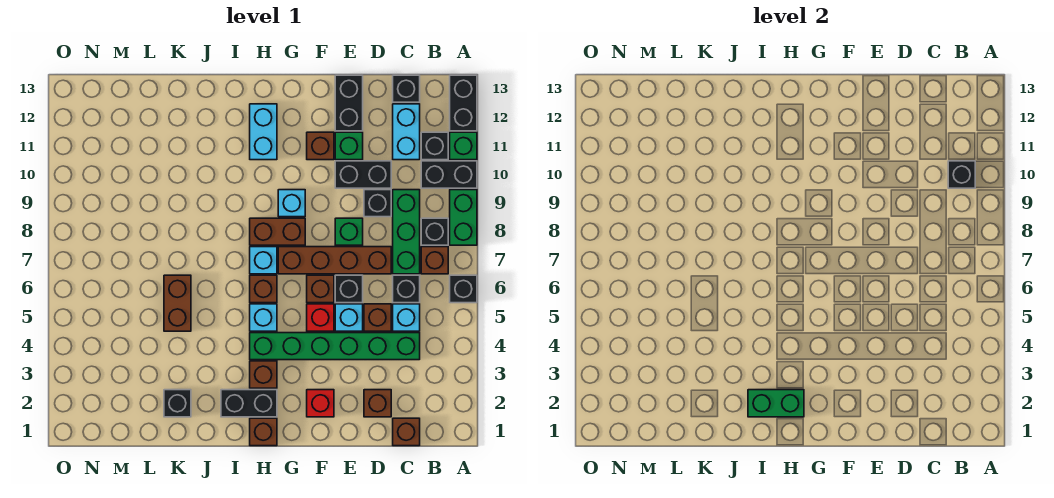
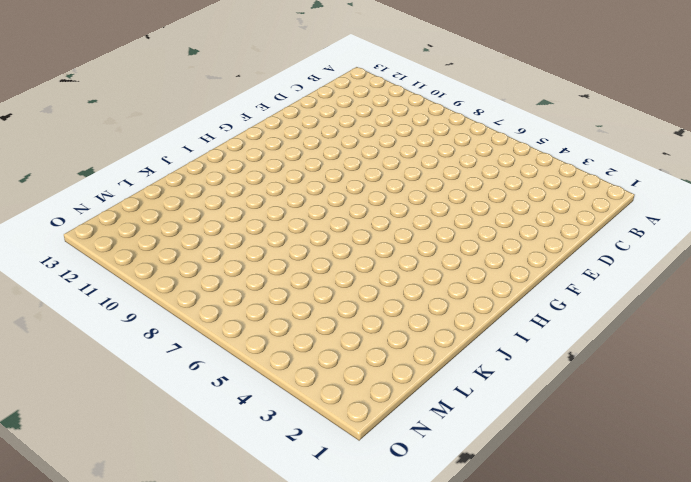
none -> black 1x1 brick [450,275,477,303]
none -> green 1x2 brick [450,190,477,245]
none -> black 1x2 brick [421,161,477,188]
none -> green 1x1 brick [450,132,477,160]

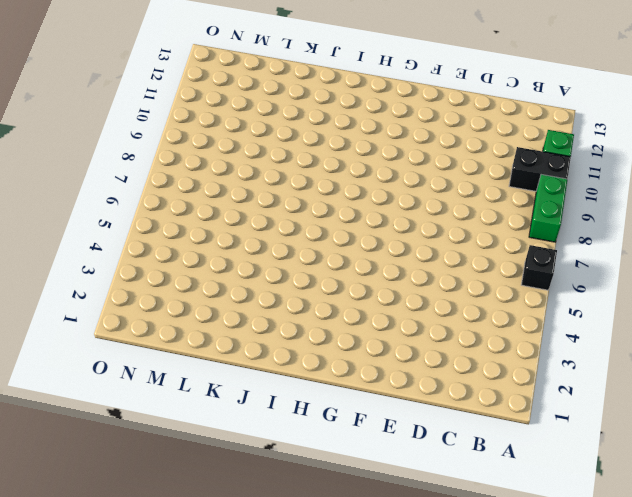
none -> black 1x2 brick [450,75,477,131]
none -> brown 1x1 brick [421,247,448,274]
none -> black 1x1 brick [421,218,448,245]
none -> black 1x1 brick [421,132,448,160]

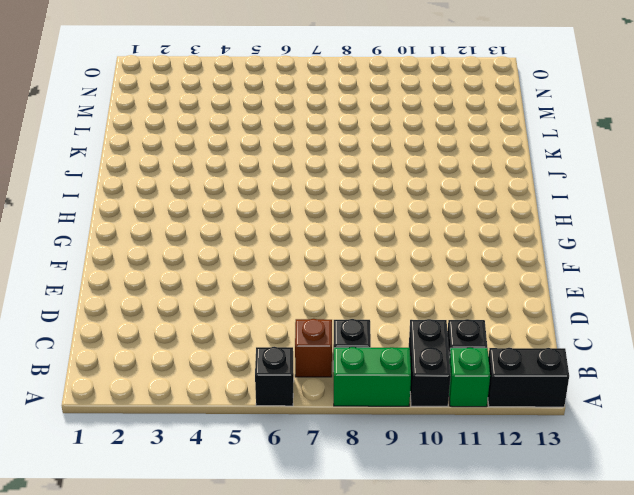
none -> brown 1x1 brick [393,418,420,446]
none -> green 1x6 brick [250,333,420,360]
none -> cyan 1x1 brick [393,304,420,331]
none -> black 1x1 brick [393,275,420,303]

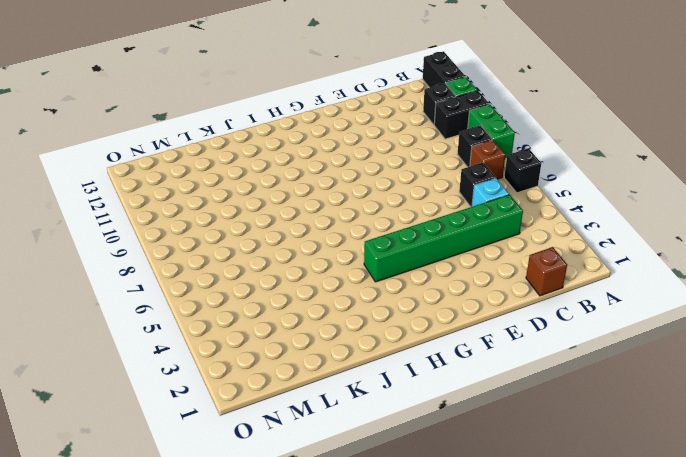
none -> green 1x3 brick [393,190,420,274]
none -> cyan 1x2 brick [393,104,420,160]
none -> black 1x1 brick [393,75,420,102]
none -> brown 1x1 brick [364,390,391,417]

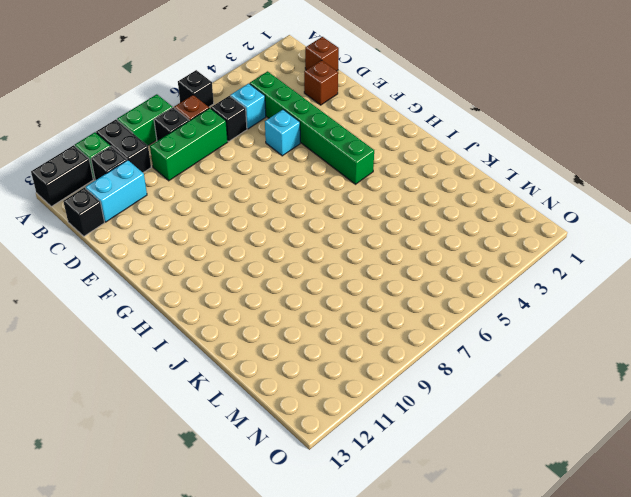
none -> brown 1x1 brick [364,304,391,331]
none -> brown 1x4 brick [278,247,391,274]
none -> black 1x1 brick [364,190,391,217]
none -> black 1x2 brick [335,161,391,188]

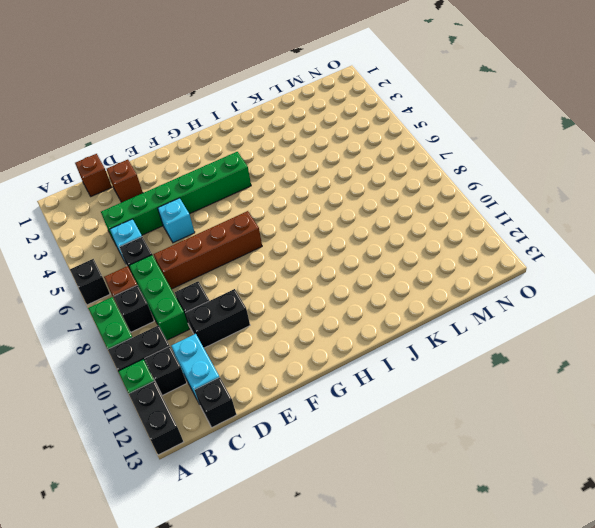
none -> brown 1x1 brick [364,304,391,331]
none -> black 1x1 brick [335,275,363,303]
none -> green 1x1 brick [335,218,363,245]
none -> green 1x1 brick [335,132,363,160]

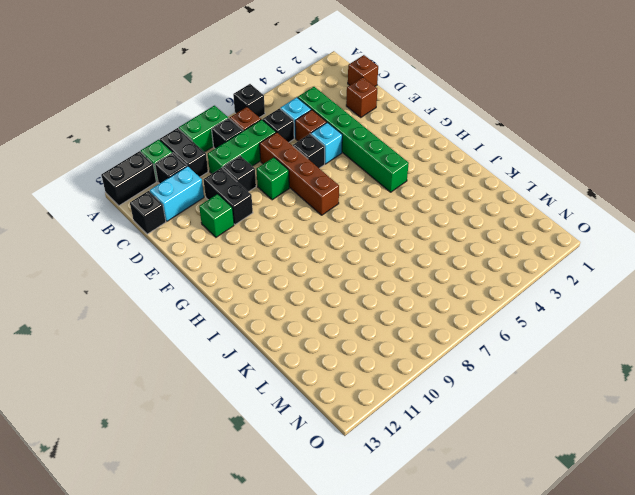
none -> black 1x2 brick [335,75,363,131]
none -> red 1x1 brick [307,390,334,417]
none -> red 1x1 brick [307,304,334,331]
none -> brown 1x1 brick [307,275,334,303]

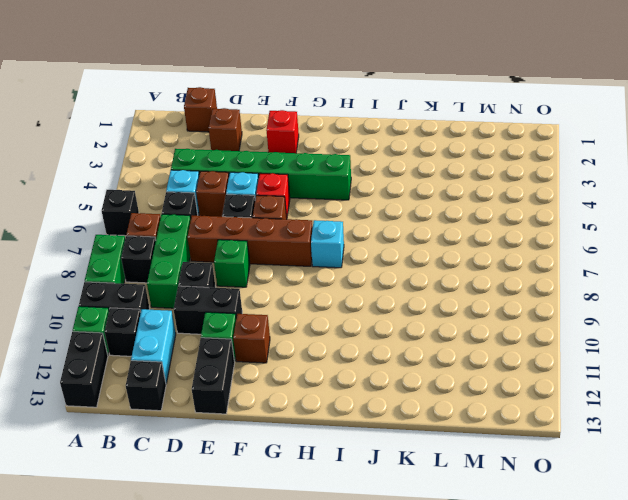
none -> brown 1x2 brick [250,218,305,245]
none -> cyan 1x1 brick [278,190,305,217]
none -> brown 1x1 brick [250,418,277,446]
none -> black 1x2 brick [221,390,277,417]

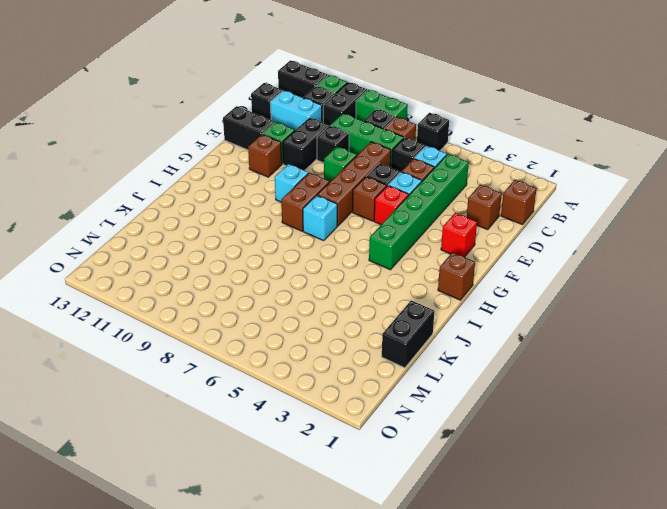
black 1x2 brick [382,300,434,368] -> black 1x2 brick moved to [221,390,277,417]
none -> brown 1x1 brick [250,361,277,388]
none -> cyan 1x1 brick [250,304,277,331]
none -> brown 1x1 brick [250,275,277,303]
none -> cyan 1x2 brick [250,104,277,160]

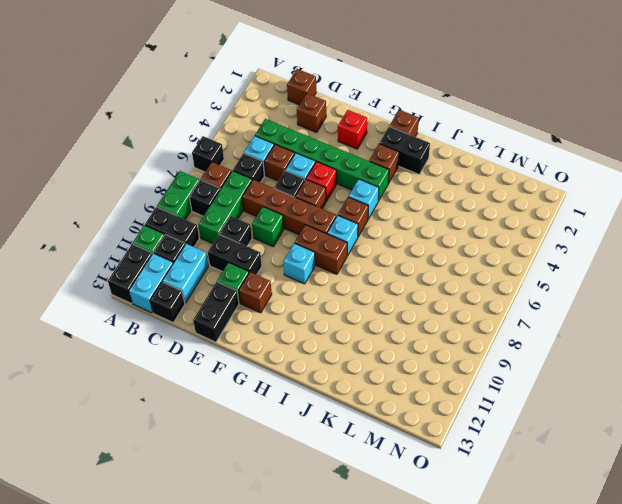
cyan 1x2 brick [129,253,173,313] -> cyan 1x2 brick moved to [250,104,277,160]
none -> black 1x1 brick [164,390,191,417]
none -> brown 1x2 brick [164,275,191,331]
none -> black 1x1 brick [948,161,975,188]
none -> green 1x2 brick [748,390,804,417]

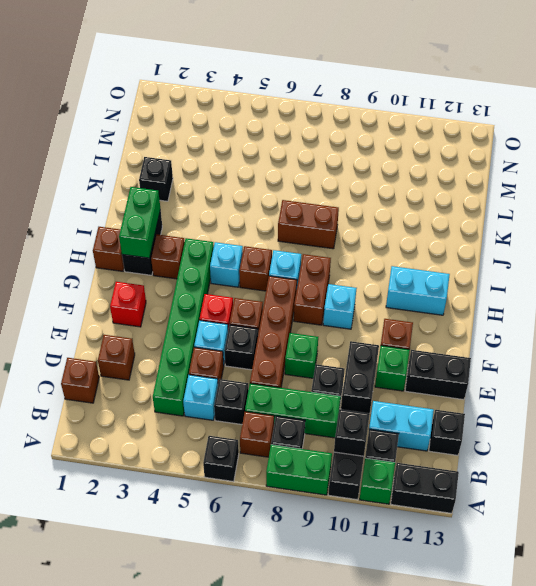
brown 1x2 brick [278,200,339,249] -> brown 1x2 brick moved to [164,275,191,331]

